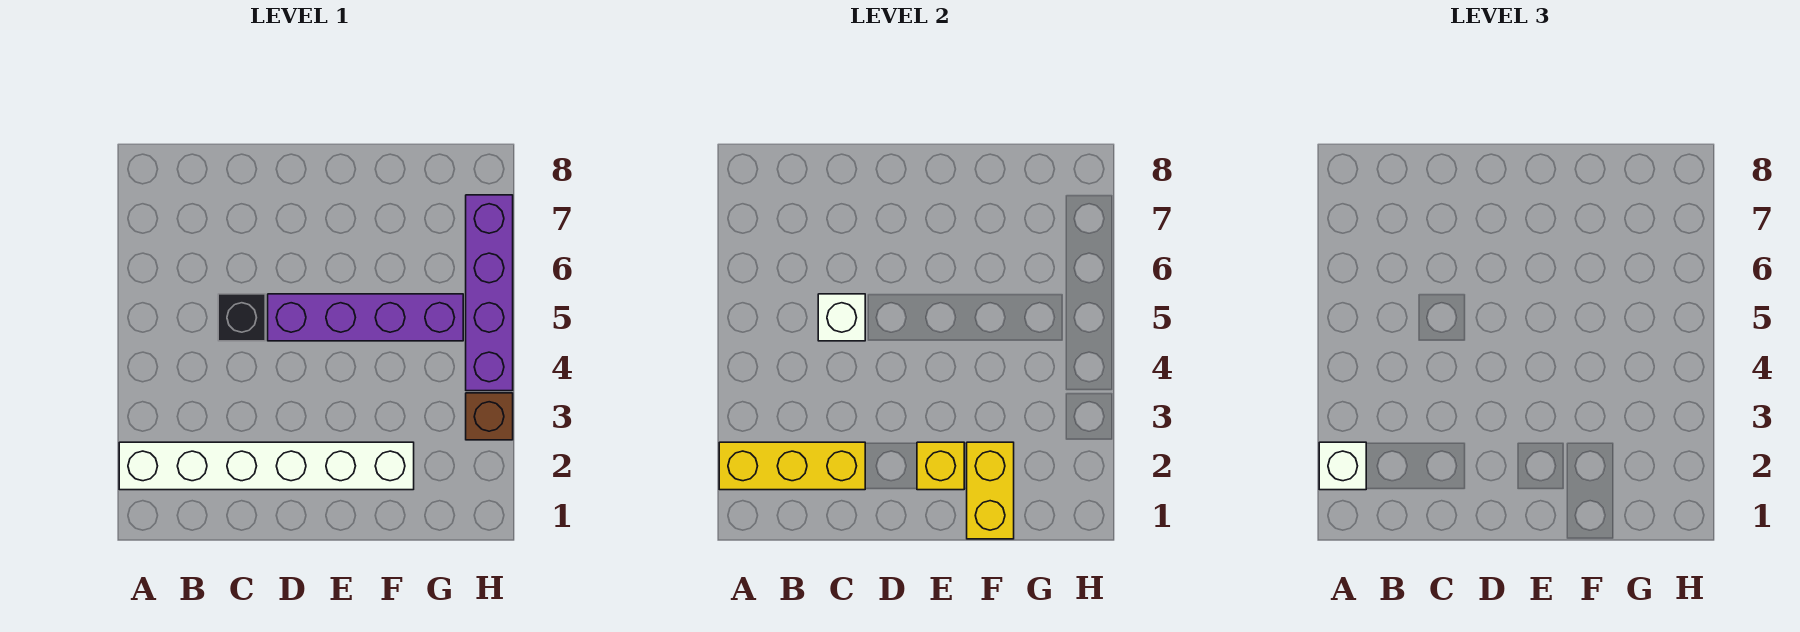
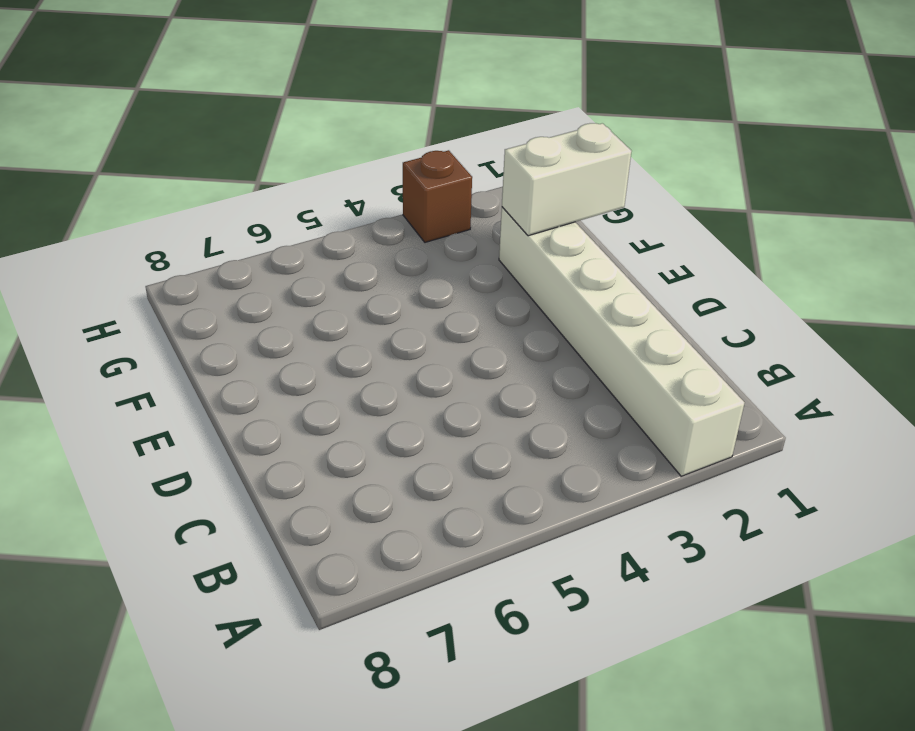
white 1x2 brick [502,123,632,236] -> yellow 1x2 brick [967,442,1014,539]
none -> black 1x1 brick [218,294,265,341]
none -> purple 1x4 brick [268,294,463,341]

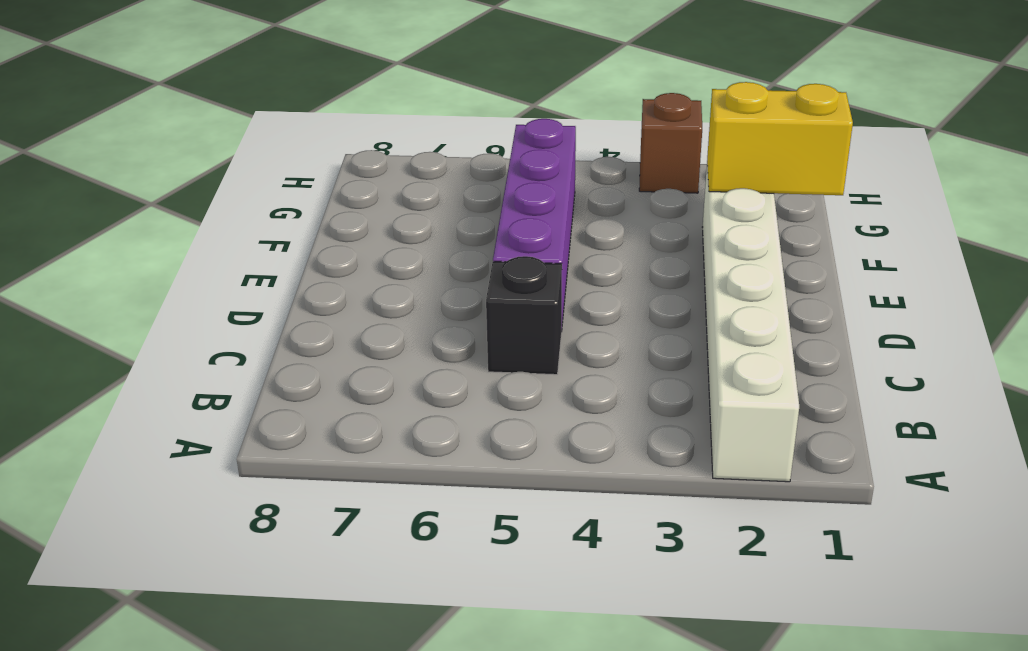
none -> purple 1x4 brick [466,195,513,391]
none -> yellow 1x3 brick [719,442,865,490]

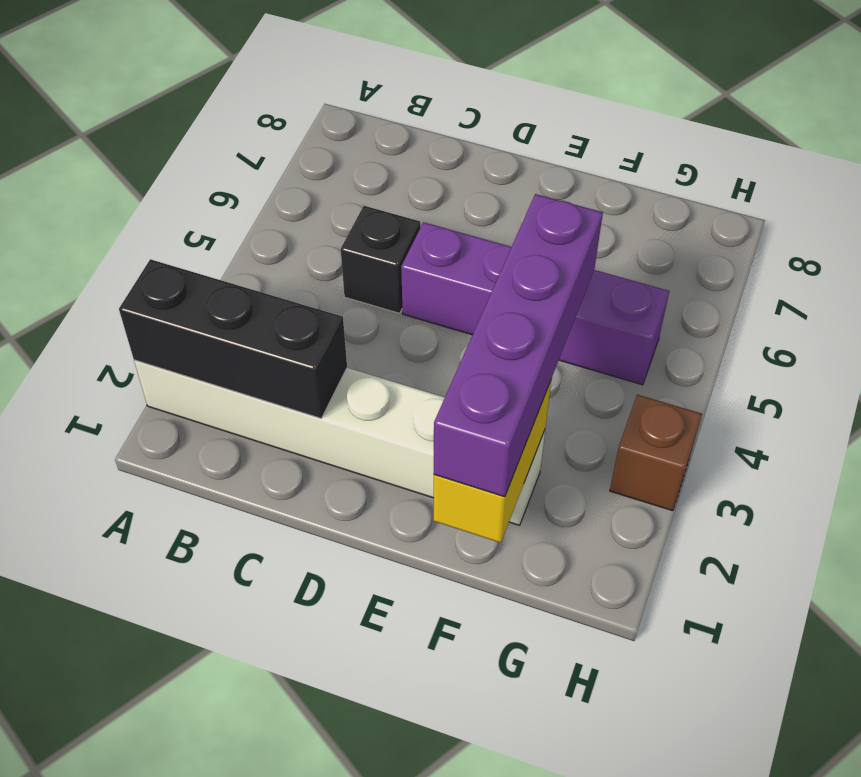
black 1x3 brick [119,259,347,418] -> yellow 1x3 brick [719,442,865,490]
purple 1x4 brick [434,194,603,497] -> purple 1x4 brick moved to [466,195,513,391]
none -> white 1x1 brick [818,294,865,341]
none -> yellow 1x1 brick [917,442,964,490]

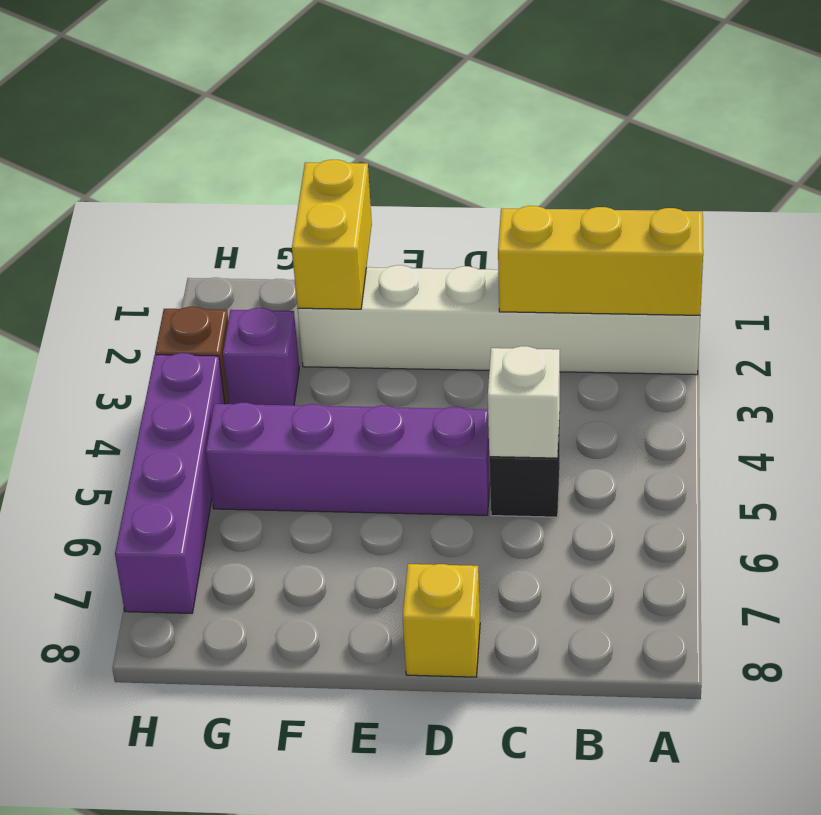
yellow 1x1 brick [403,564,480,677] -> yellow 1x1 brick moved to [917,442,964,490]
purple 1x1 brick [223,308,299,405] -> none
none -> white 1x1 brick [1319,442,1366,490]

